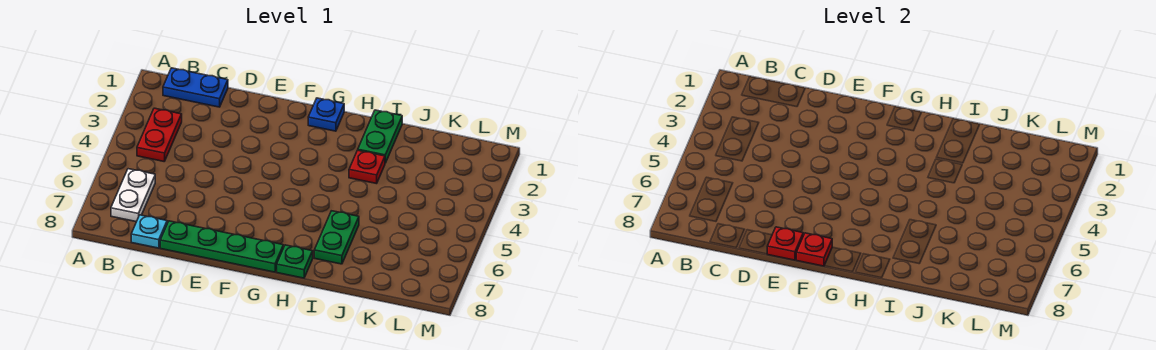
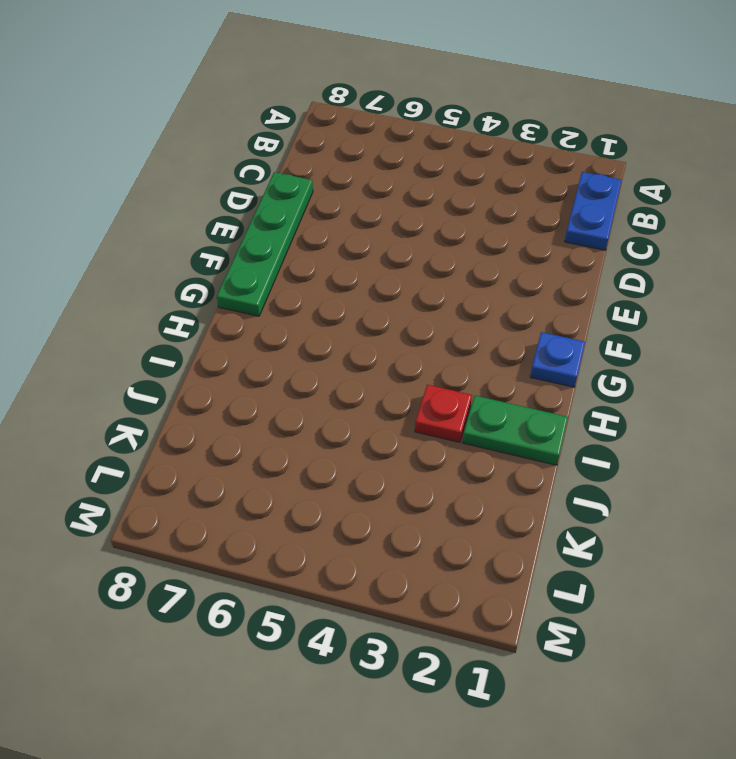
none -> red 1x2 plate [137,108,182,161]
none -> white 1x2 plate [111,169,155,222]
none -> cyan 1x1 plate [131,215,167,248]

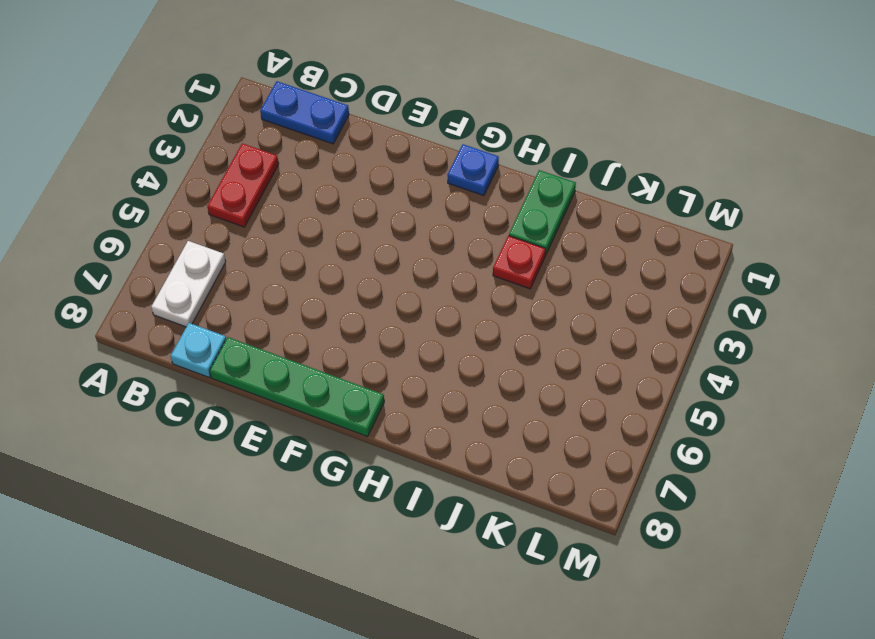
none -> green 1x1 plate [277,245,313,278]
none -> green 1x2 plate [314,211,359,264]
none -> red 1x1 plate [767,227,803,260]

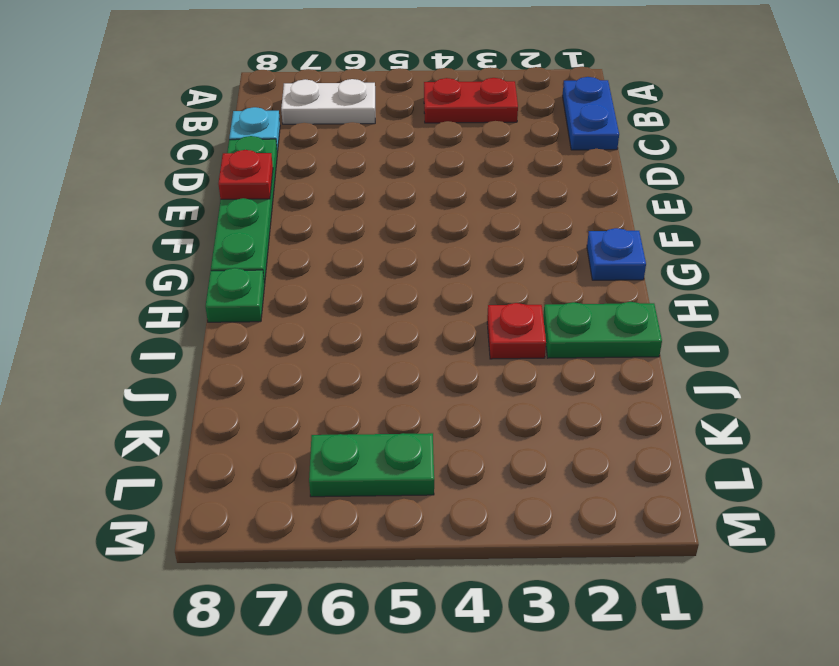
green 1x2 plate [309,433,434,497] -> green 1x2 plate moved to [314,211,359,264]
none -> red 1x1 plate [796,233,832,266]

